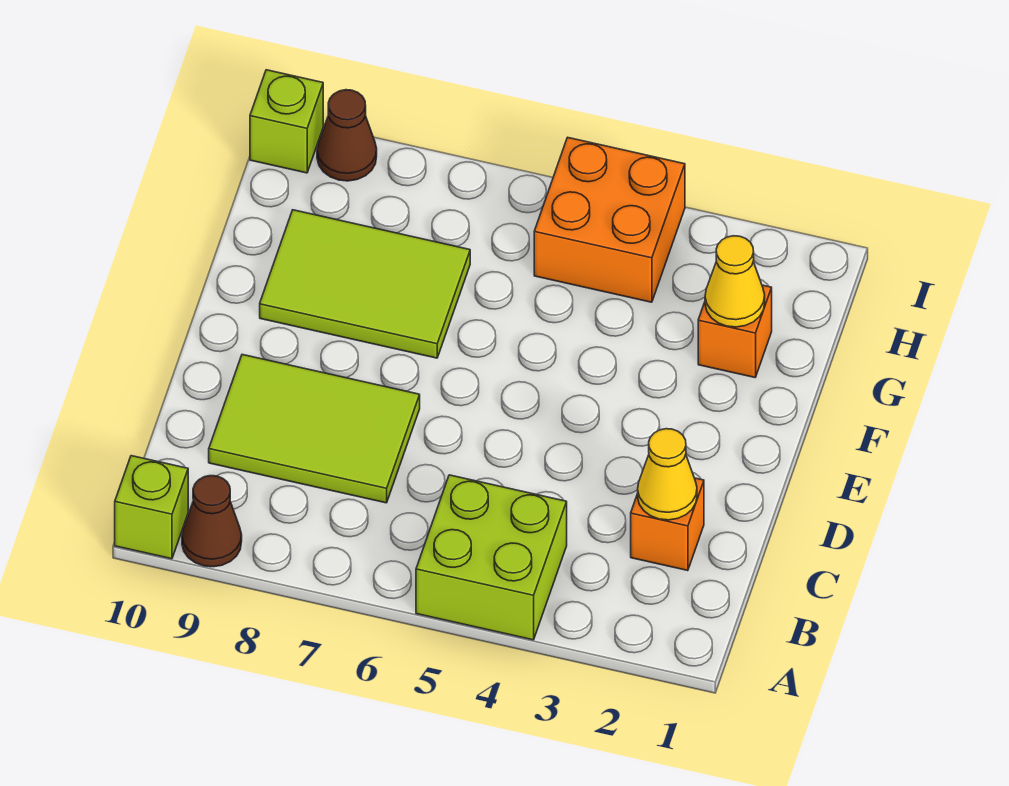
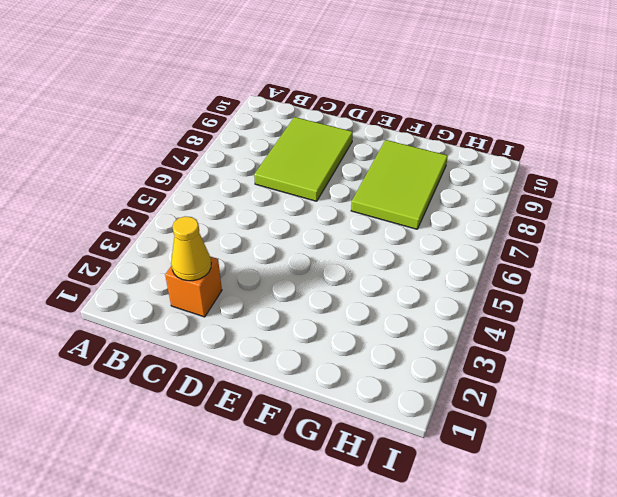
none -> lime 2x2 brick [416,475,567,640]
none -> brown 1x1 cone [182,476,242,567]
none -> lime 1x1 brick [115,456,188,559]

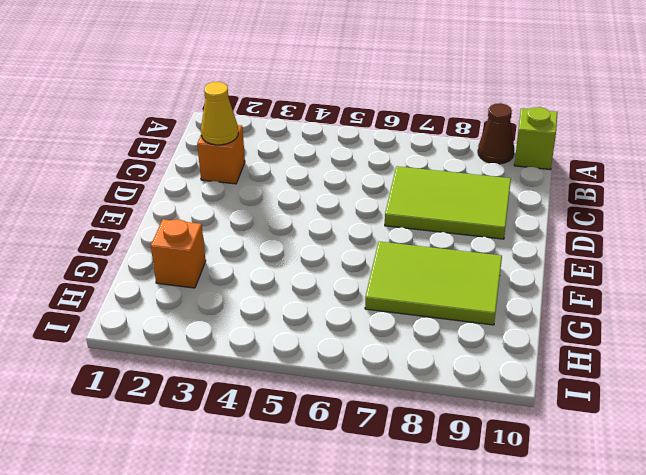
none -> lime 2x2 brick [416,475,567,640]
none -> orange 2x2 brick [534,137,685,302]
none -> brown 1x1 cone [317,90,377,181]

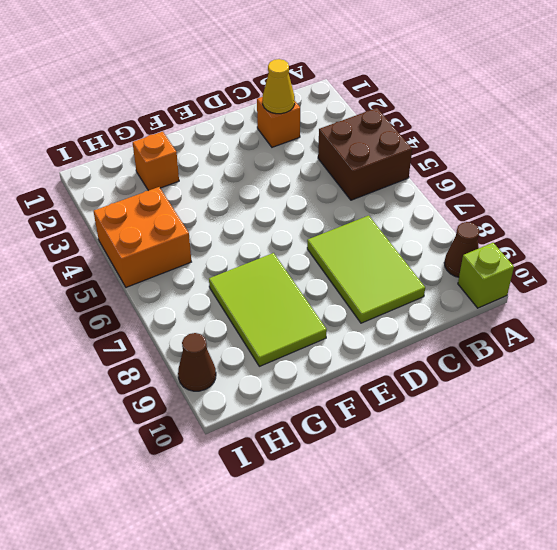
brown 2x2 brick [318,108,412,200] -> lime 2x2 brick [416,475,567,640]
none -> lime 1x1 brick [250,70,323,173]
none -> yellow 1x1 cone [705,236,765,327]

